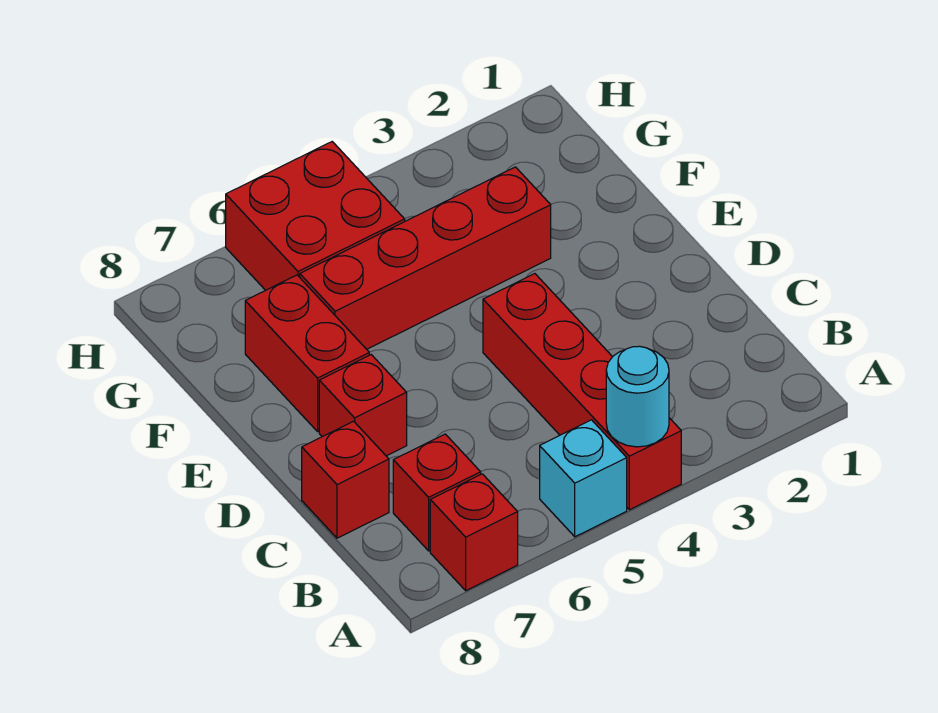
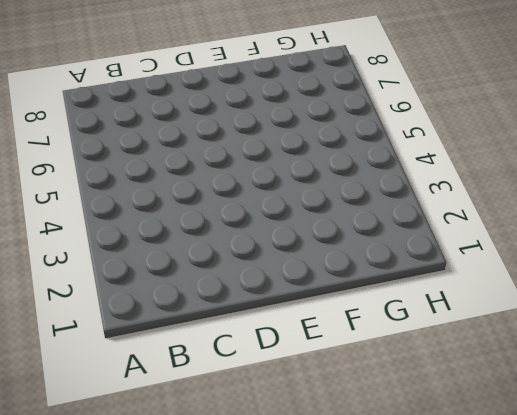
none -> red 1x4 brick [483,274,681,510]
none -> cyan 1x1 brick [540,420,627,537]

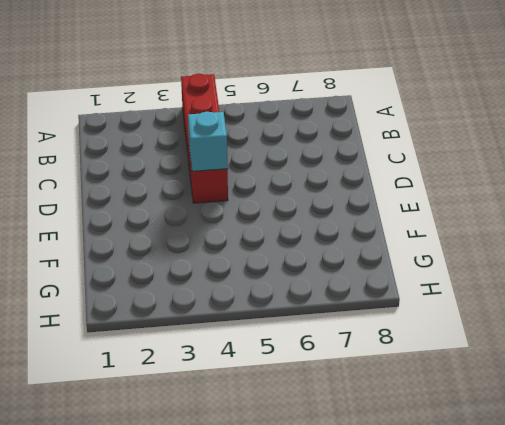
cyan 1x1 brick [188,112,228,171] -> cyan 1x1 brick moved to [540,420,627,537]
none -> red 1x1 brick [430,474,518,591]
none -> red 1x1 brick [393,434,481,551]

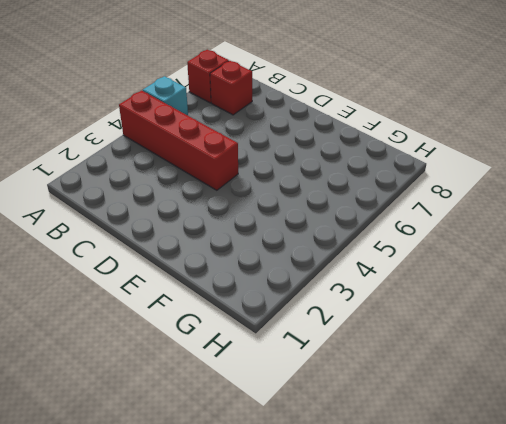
none -> red 1x1 brick [302,421,389,538]
none -> red 1x1 brick [319,355,407,456]

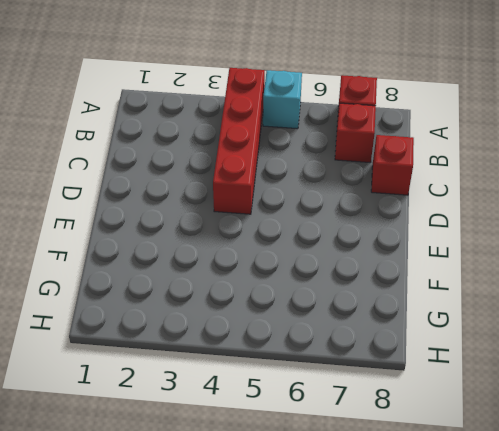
none -> red 1x1 brick [319,355,407,456]
none -> red 1x2 brick [245,275,369,431]

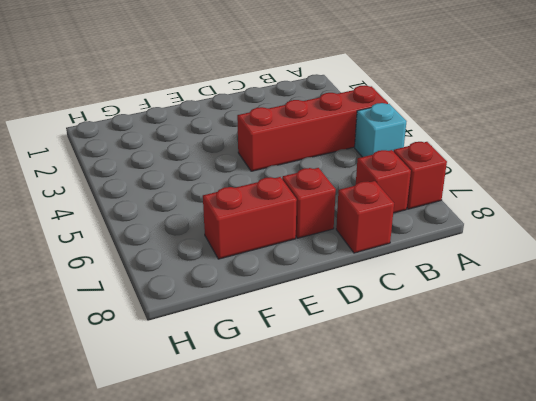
none -> red 1x4 brick [300,167,551,349]
none -> red 2x2 brick [226,142,405,290]

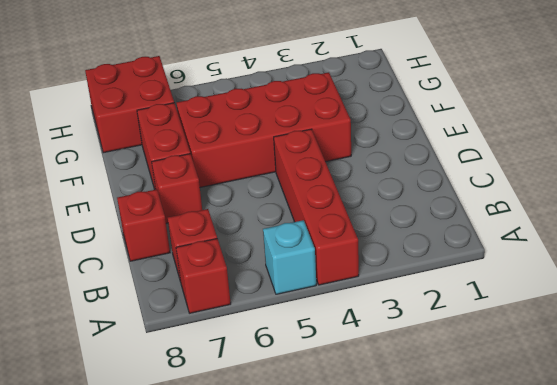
red 2x4 brick [177,72,351,187] -> red 1x4 brick [300,167,551,349]
red 2x2 brick [85,56,174,153] -> red 2x2 brick moved to [226,142,405,290]
none -> cyan 1x1 round brick [606,346,669,447]

